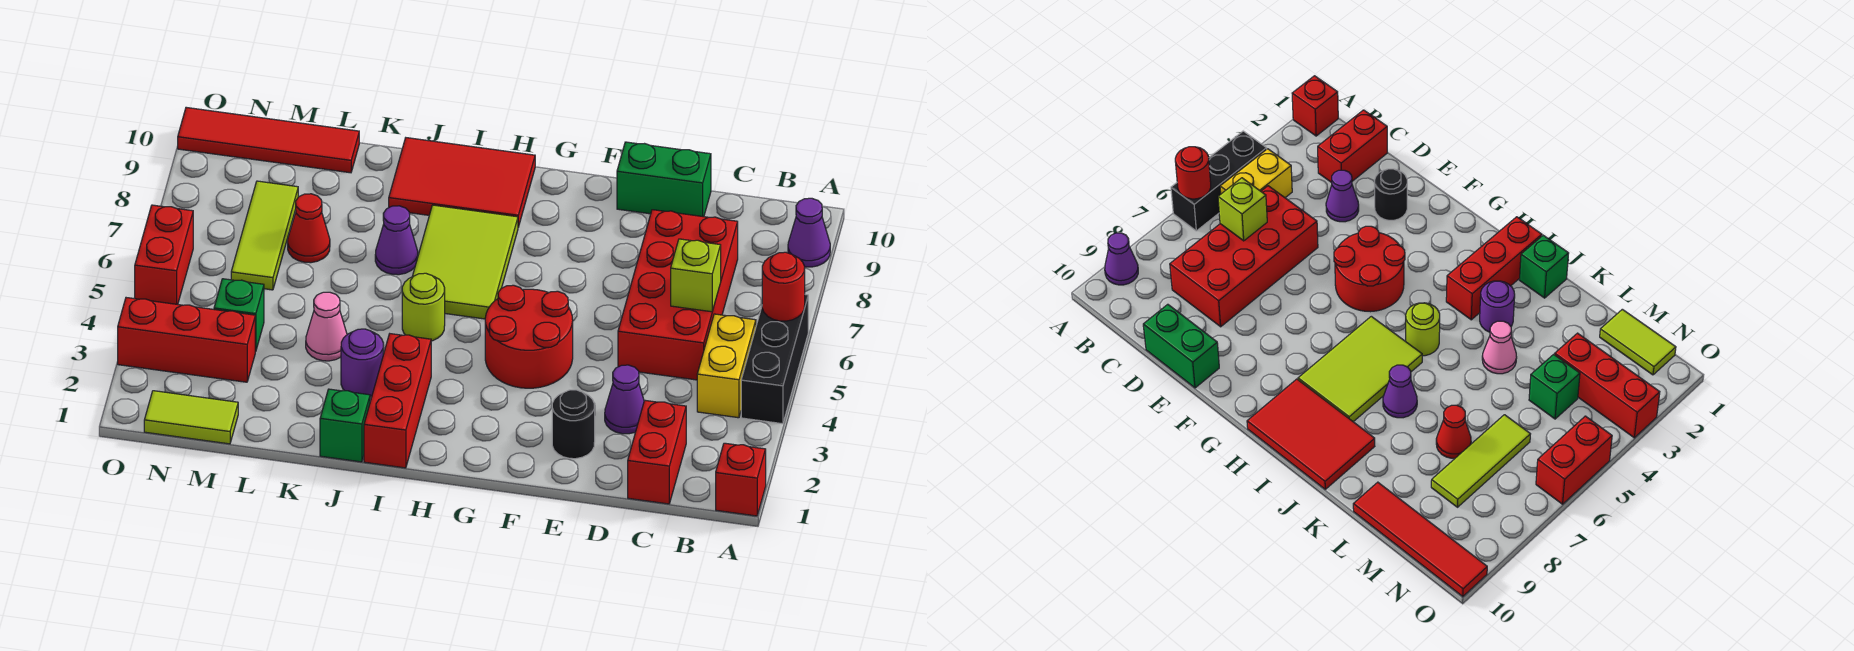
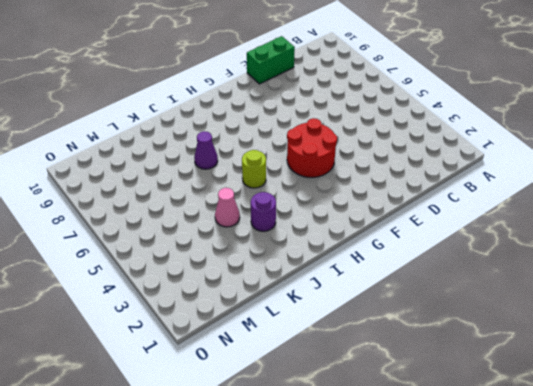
none -> red 1x1 brick [716,443,766,516]
none -> black 1x3 brick [741,295,808,424]
none -> purple 1x1 cone [788,198,830,267]

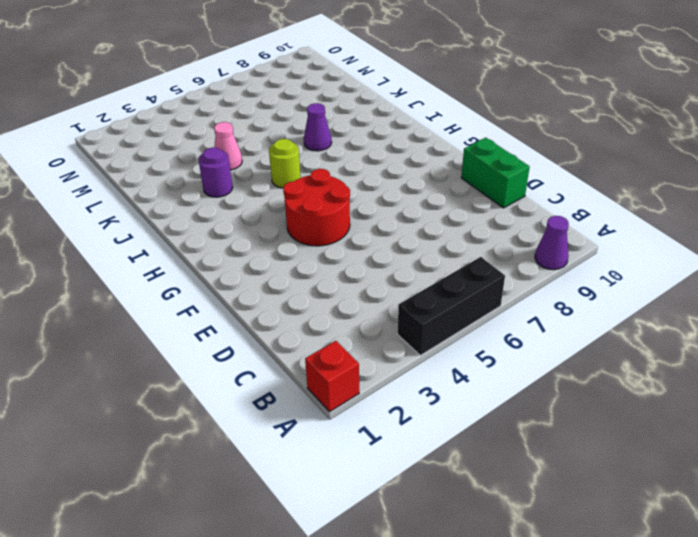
none -> yellow 1x2 brick [697,314,756,418]
none -> red 1x2 brick [628,400,686,504]
none -> red 2x4 brick [618,210,738,380]

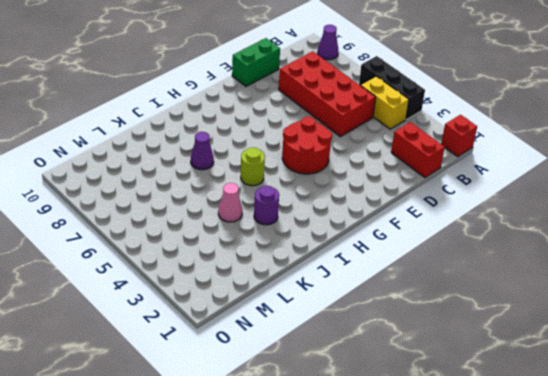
none -> purple 1x1 cone [605,365,644,434]
none -> black 1x1 round brick [552,390,595,459]
none -> lime 2x3 tile [412,205,518,319]

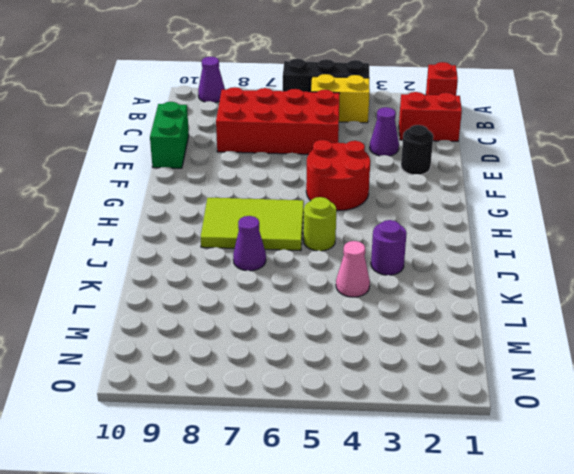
none -> red 2x3 tile [389,138,535,227]
none -> red 1x3 brick [364,334,431,468]
none -> green 1x1 brick [320,389,370,462]

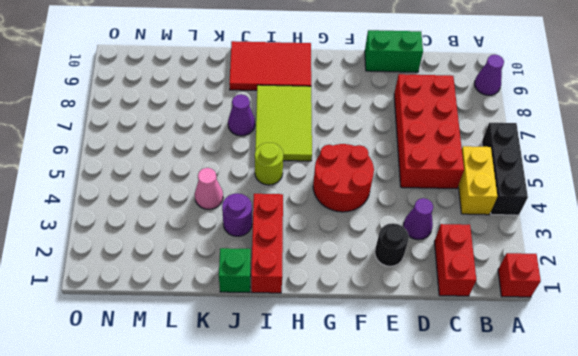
none -> red 1x1 cone [288,194,330,263]
none -> red 1x4 tile [178,107,359,173]
none -> lime 1x2 tile [144,391,238,444]

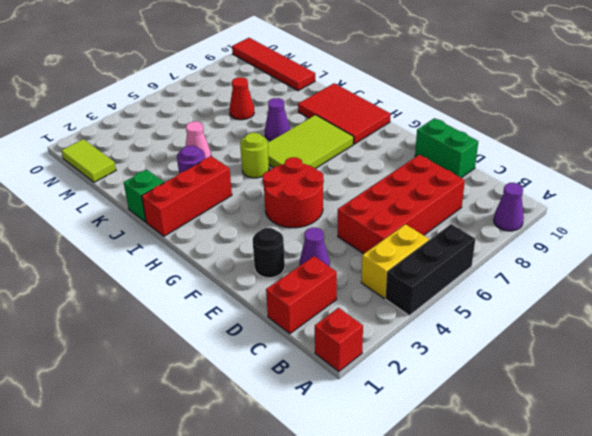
none -> red 1x3 brick [118,298,255,382]
none -> green 1x1 brick [214,279,264,352]
none -> lime 1x3 tile [231,181,298,290]

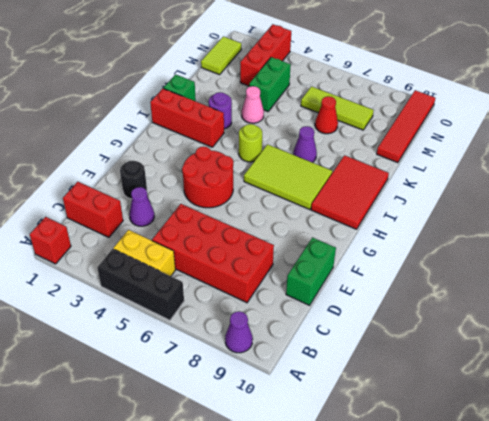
green 1x2 brick [249,57,291,111] -> green 1x1 brick [214,279,264,352]
none -> red 1x2 brick [135,205,193,304]
none -> red 1x1 round brick [762,252,805,321]
none -> lime 1x1 brick [671,239,721,312]

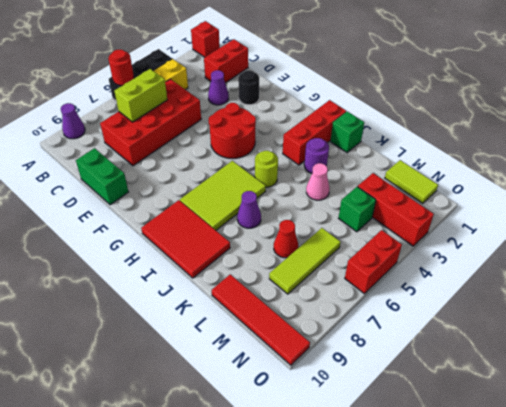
lime 1x2 brick [114,69,167,122] -> lime 1x1 brick [671,239,721,312]

